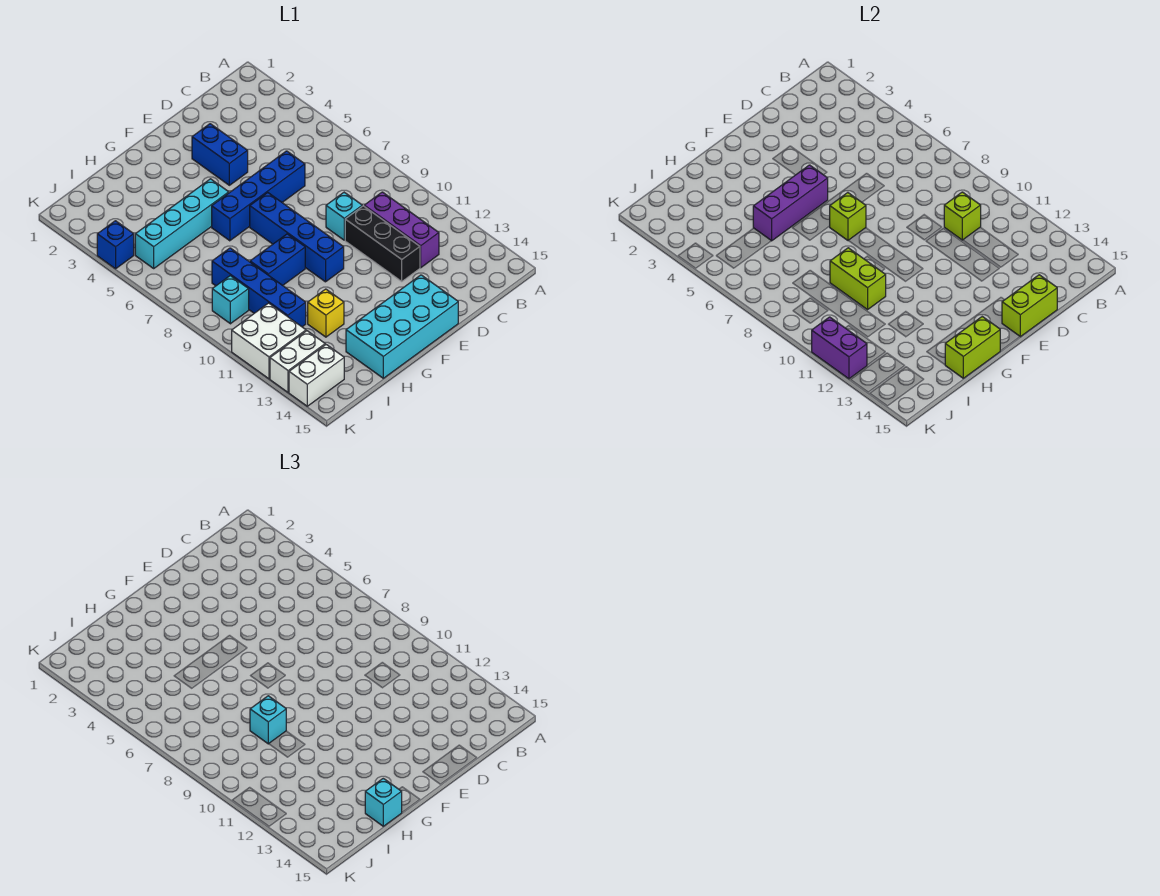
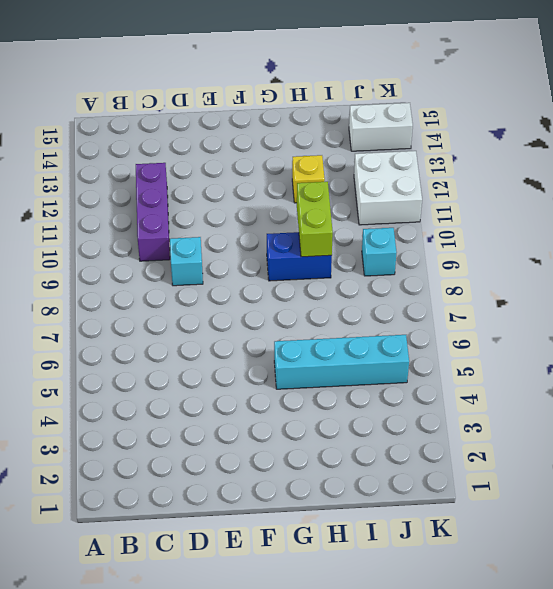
none -> blue 1x4 brick [212,151,305,241]
none -> black 1x3 brick [345,206,420,281]
none -> blue 1x2 brick [192,124,248,185]

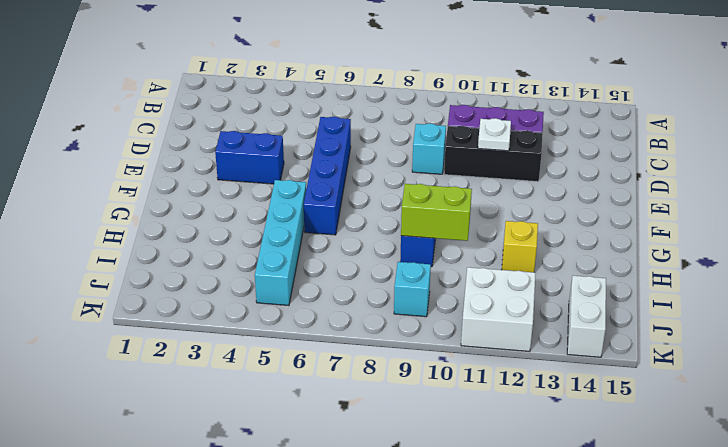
white 1x1 plate [478,118,511,151] -> none
none -> cyan 2x4 brick [346,275,458,378]
none -> blue 1x4 brick [250,193,344,282]
none -> blue 1x4 brick [212,248,306,327]

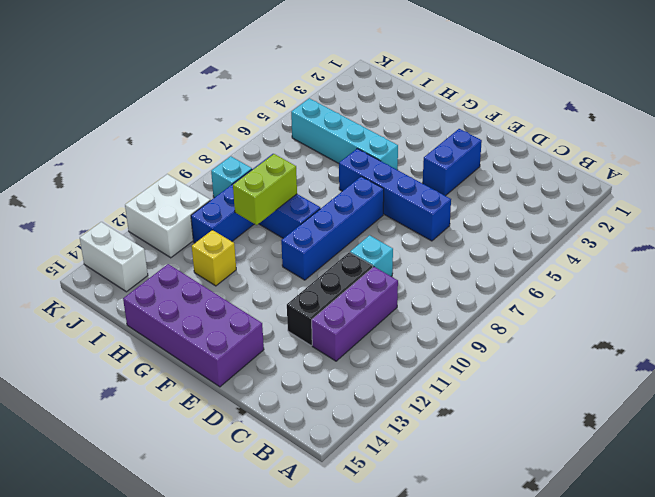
purple 2x4 brick [123,264,264,387] -> cyan 2x4 brick [346,275,458,378]
none -> white 1x2 brick [270,331,325,393]
none -> blue 1x1 brick [97,221,134,269]
none -> lime 1x1 brick [944,192,981,240]

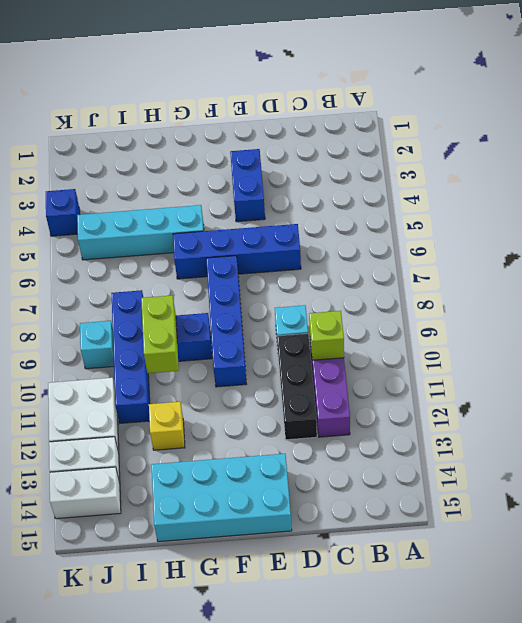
none -> lime 1x2 brick [1002,275,1057,337]
none -> purple 1x3 brick [753,165,828,241]
none -> lime 1x1 brick [830,193,866,240]

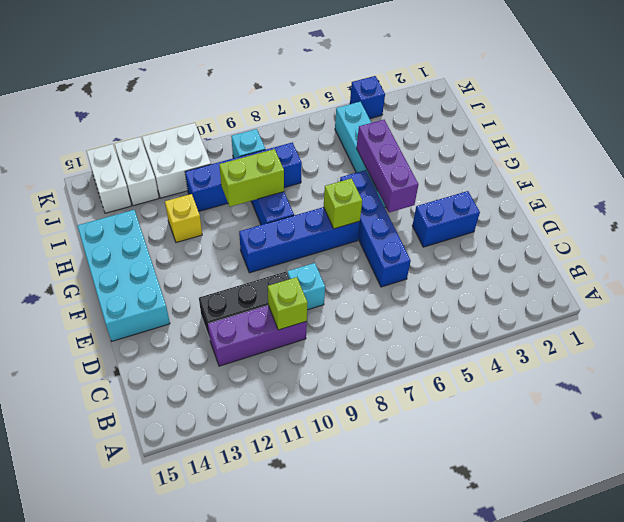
none -> lime 1x2 brick [1002,275,1057,337]
none -> lime 1x2 brick [945,317,1000,378]
none -> purple 1x2 brick [812,317,867,379]

